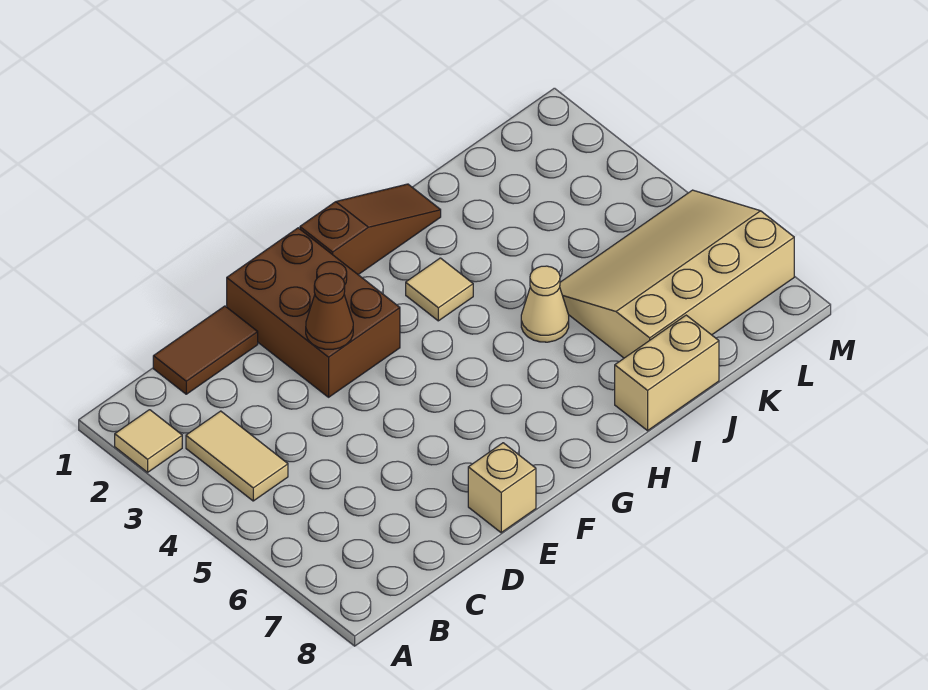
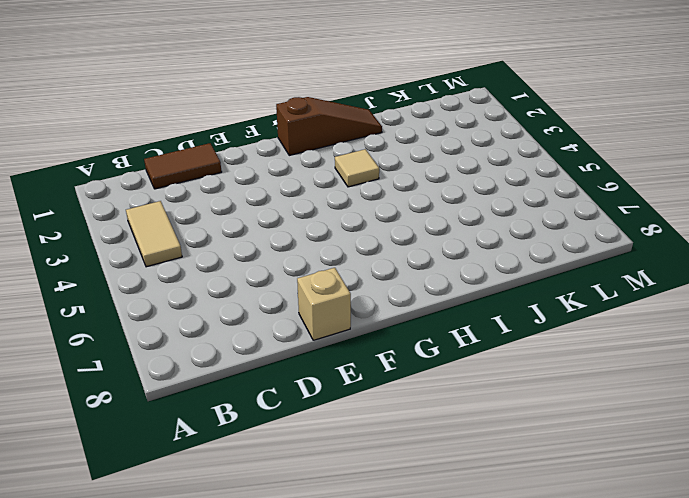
none -> tan 1x1 tile [115,410,182,472]
none -> brown 2x3 brick [227,228,400,397]

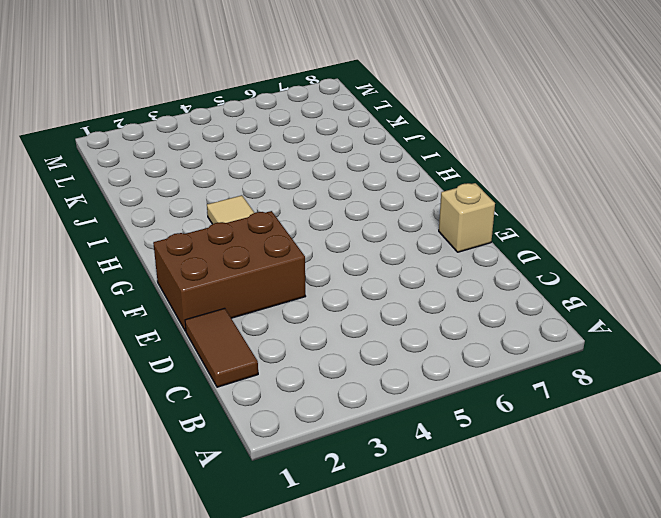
none -> tan 1x1 tile [115,410,182,472]
none -> tan 1x2 tile [186,411,288,501]

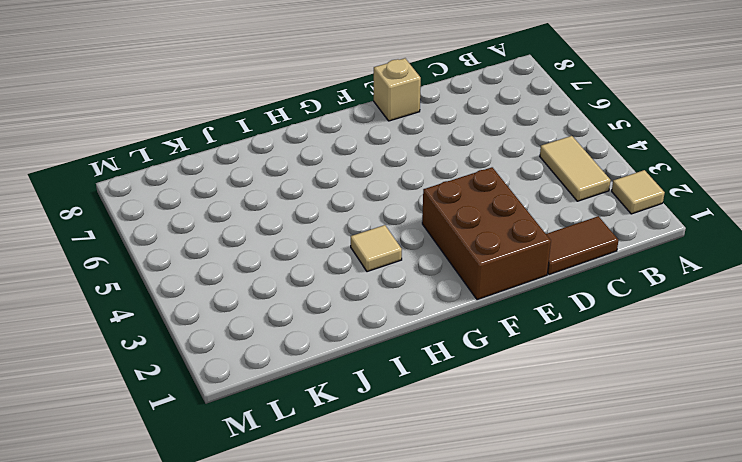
none -> brown 1x3 slope [300,184,441,275]
none -> tan 1x1 cone [521,266,569,342]

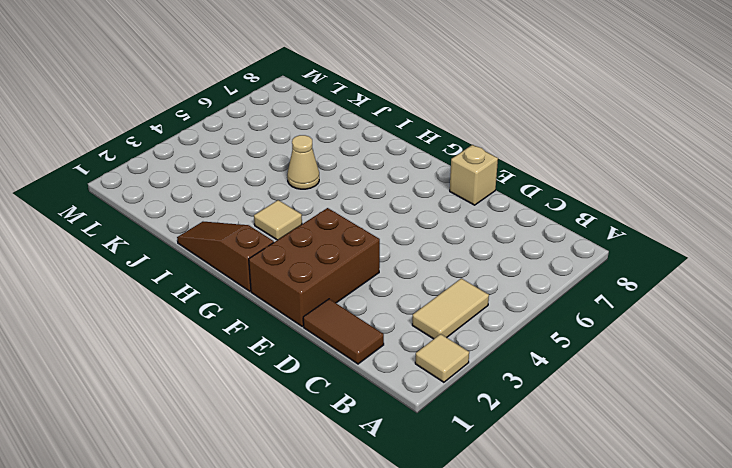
none -> tan 1x2 brick [615,315,719,431]
none -> tan 3x4 slope [560,190,794,358]

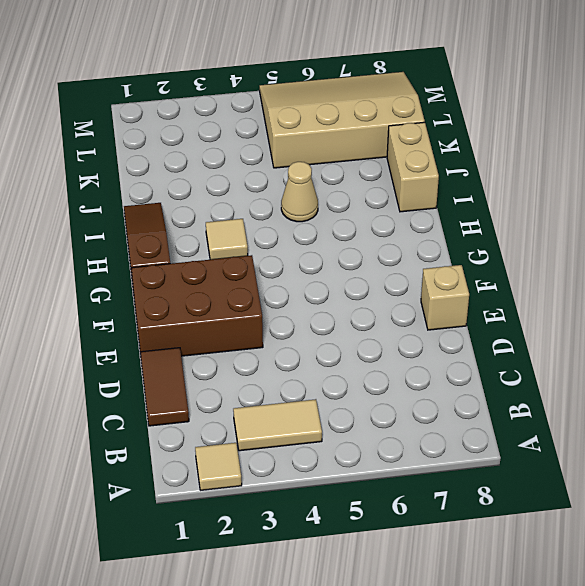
tan 3x4 slope [259,72,425,168] -> tan 3x4 slope turned to [560,190,794,358]
none -> brown 1x1 cone [306,273,353,349]

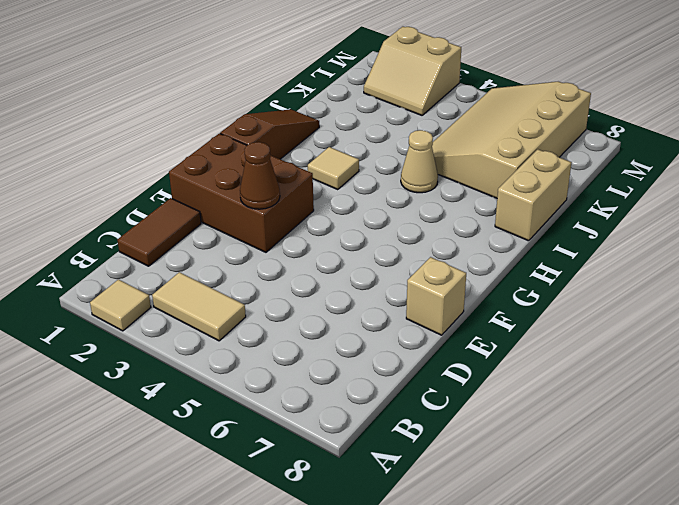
tan 2x2 slope [364,27,461,115] -> none

